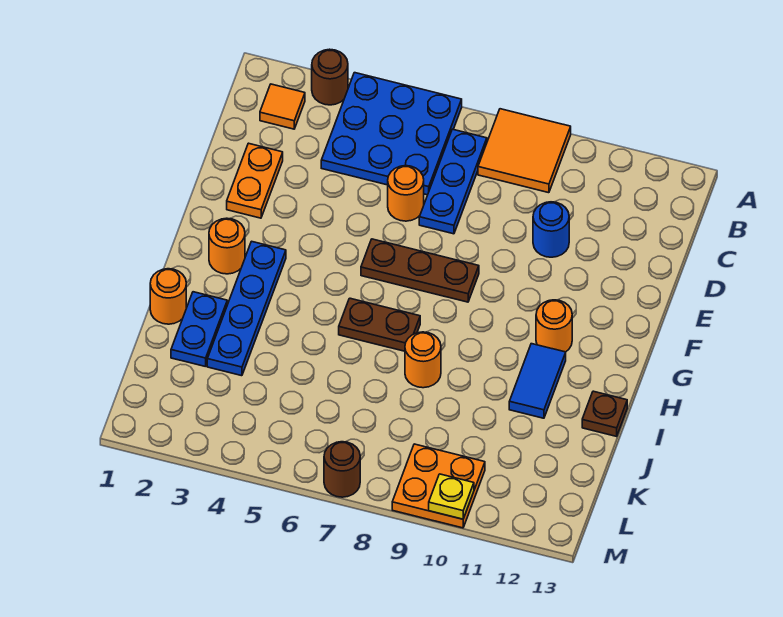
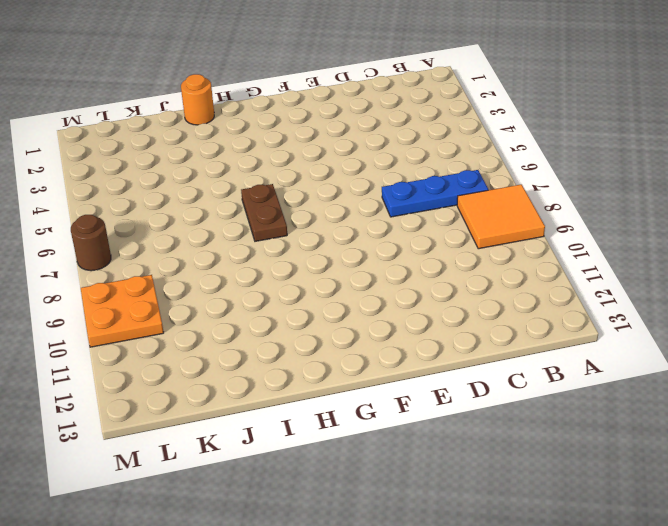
none -> brown 1x1 round brick [312,49,348,105]
none -> blue 3x3 plate [321,73,462,195]
none -> orange 1x1 tile [260,84,305,129]

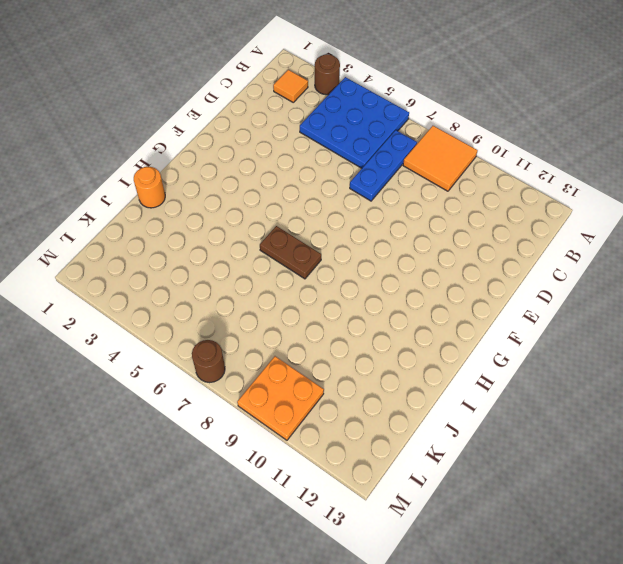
none -> orange 1x2 plate [227,143,283,218]
none -> orange 1x1 round brick [388,166,424,221]
none -> blue 1x1 round brick [533,202,569,257]

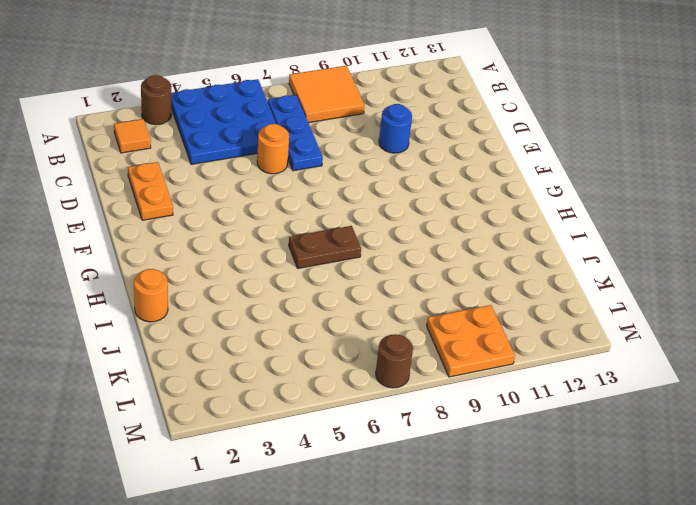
none -> brown 1x3 plate [361,239,479,302]
none -> orange 1x1 round brick [209,218,245,274]
none -> blue 1x4 plate [207,241,286,376]

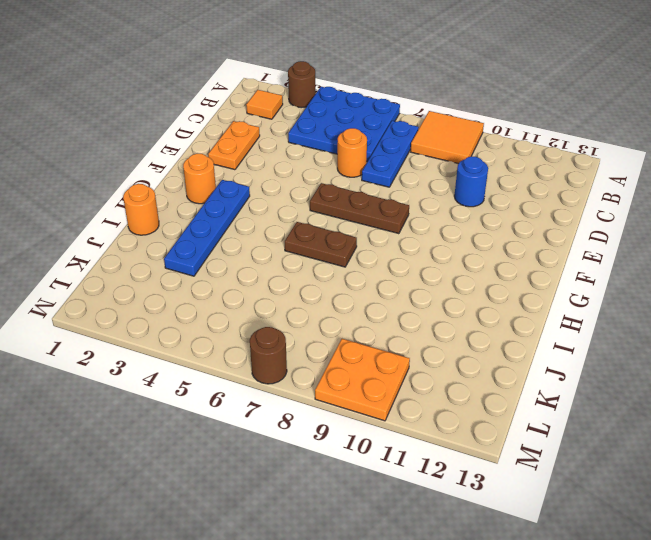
none -> orange 1x1 round brick [536,300,572,352]
none -> blue 1x2 tile [509,344,566,418]
none -> blue 1x2 plate [171,292,227,367]

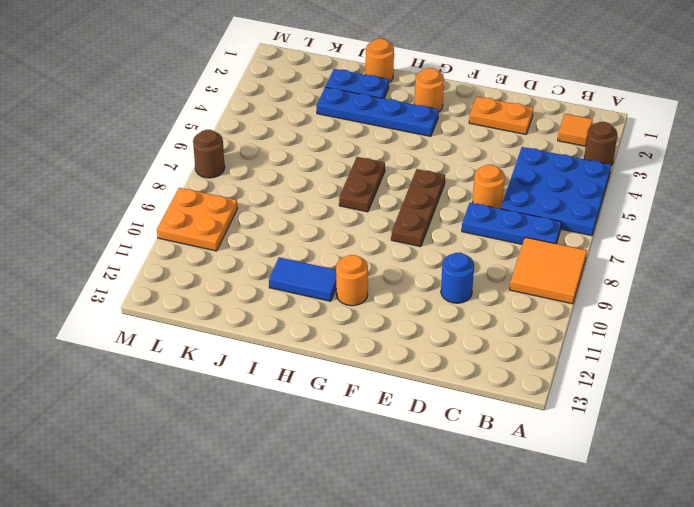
none -> orange 1x1 round brick [405,332,441,388]
none -> brown 1x1 plate [582,391,627,436]
none -> yellow 1x1 plate [429,474,474,519]

